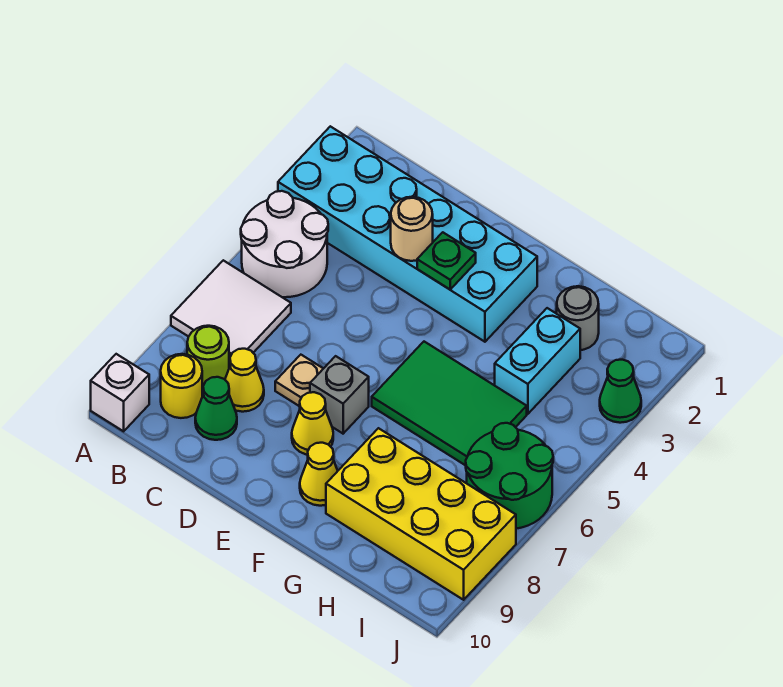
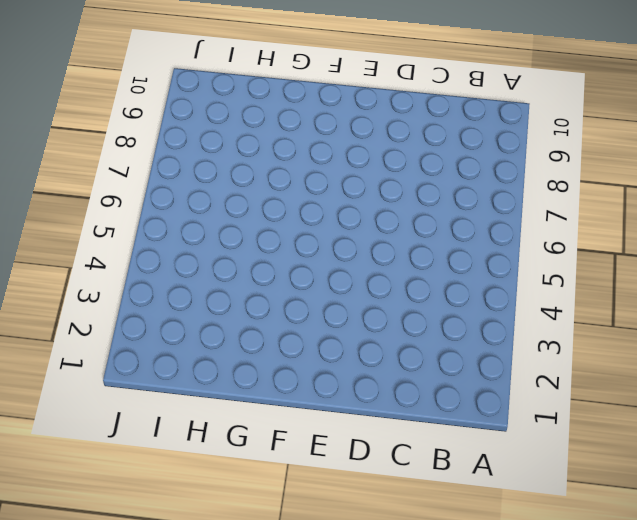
none -> cyan 2x6 brick [278,126,537,342]
none -> white 2x2 round brick [241,191,328,297]
none -> white 2x2 tile [171,260,291,362]

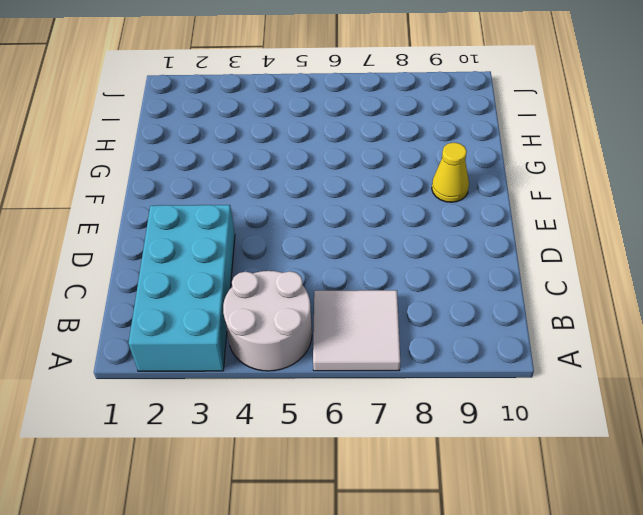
cyan 2x4 brick [129,205,235,371] -> cyan 2x6 brick [278,126,537,342]
none -> white 1x1 brick [91,354,149,431]
none -> lime 1x1 round brick [187,326,229,389]
none -> yellow 1x1 round brick [161,354,202,418]

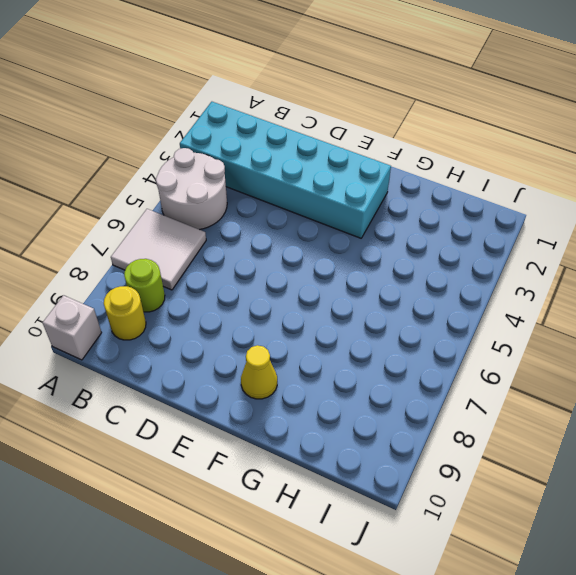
none -> yellow 1x1 cone [225,349,264,412]
none -> green 1x1 cone [195,377,237,440]
none -> tan 1x1 plate [275,355,323,406]

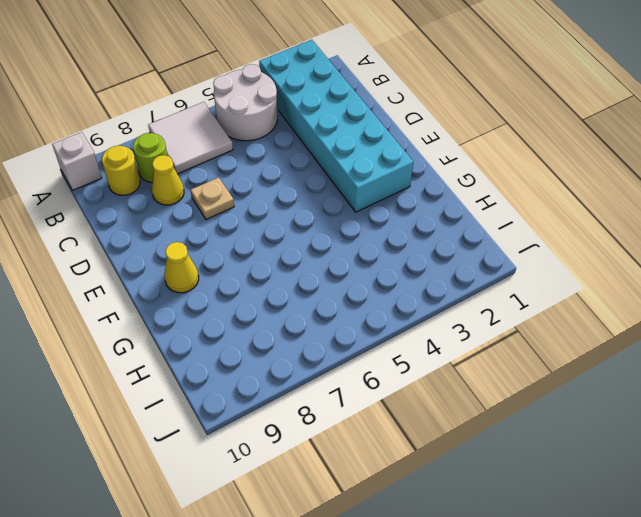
none -> green 1x1 cone [195,377,237,440]
none -> grey 1x1 brick [310,356,369,434]
none -> yellow 1x1 cone [292,392,333,455]

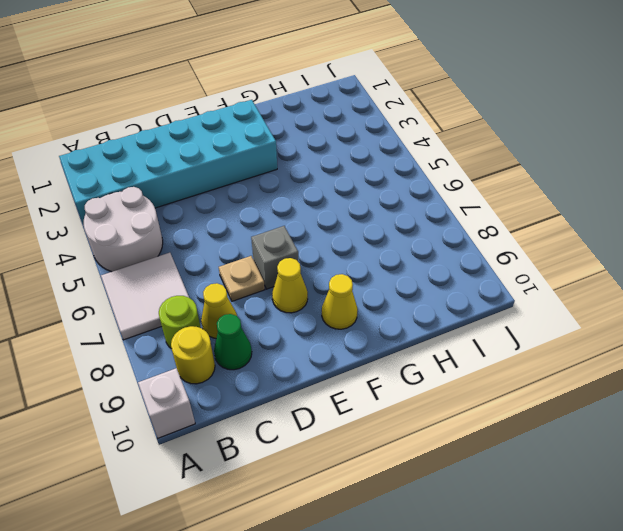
none -> green 2x3 tile [372,342,527,465]
none -> yellow 2x4 brick [326,428,516,600]
none -> grey 1x1 round brick [557,286,599,350]

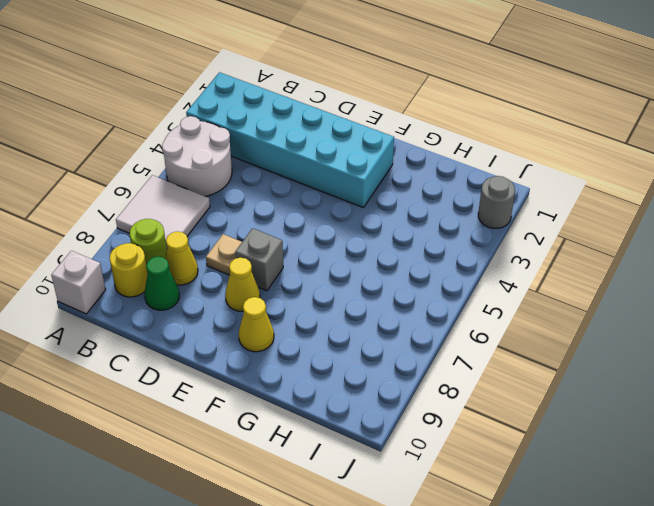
grey 1x1 round brick [478,176,515,228] -> grey 1x1 round brick moved to [557,286,599,350]
none -> green 2x3 tile [372,342,527,465]
none -> yellow 2x4 brick [326,428,516,600]
none -> cyan 1x2 brick [495,308,580,414]

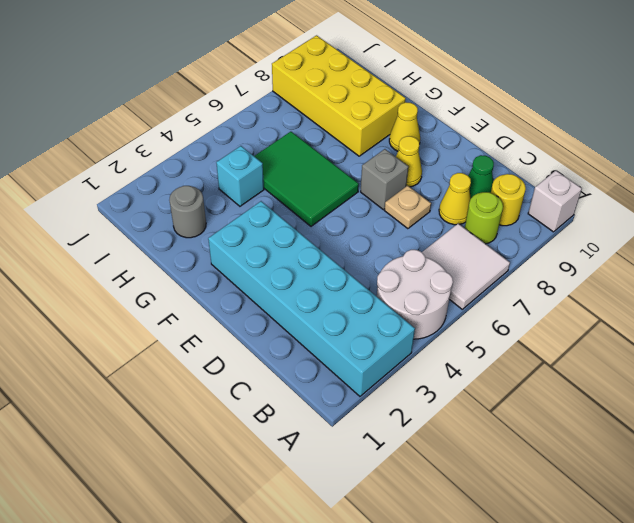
cyan 1x1 brick [216,146,264,206] -> cyan 1x2 brick [495,308,580,414]
none -> green 2x2 round brick [466,423,553,529]
none -> green 1x1 cone [600,360,641,423]
none -> tan 1x1 round brick [391,197,433,261]

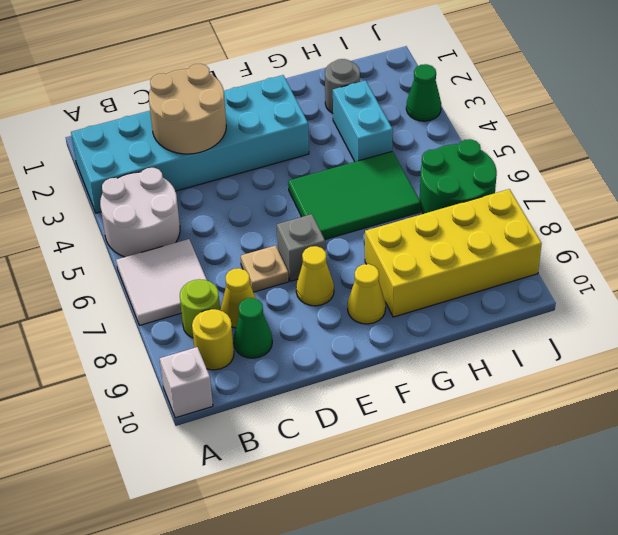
tan 2x2 round brick [149,64,226,154] -> tan 1x1 round brick [391,197,433,261]
none -> green 1x1 plate [417,232,476,289]

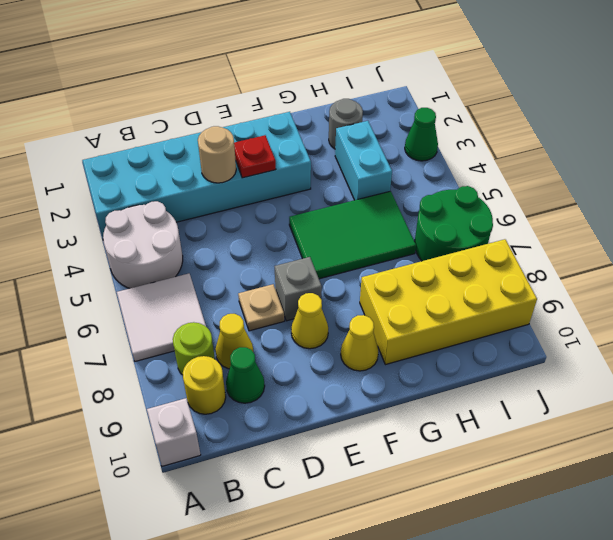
red 1x1 plate [234,135,276,178] -> green 1x1 plate [417,232,476,289]

